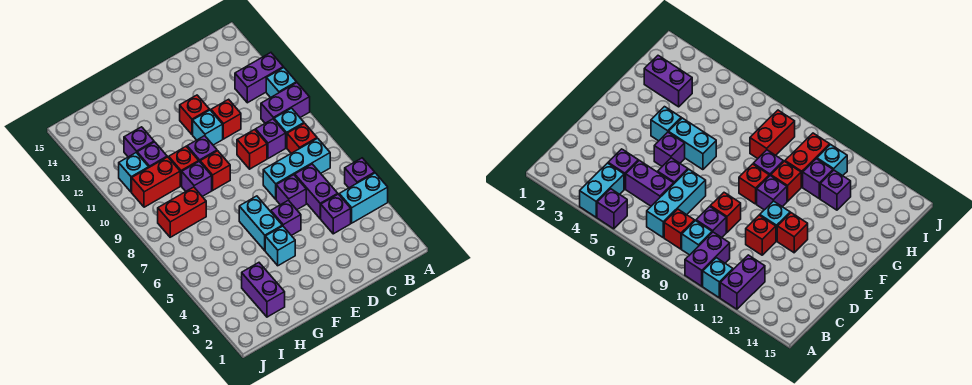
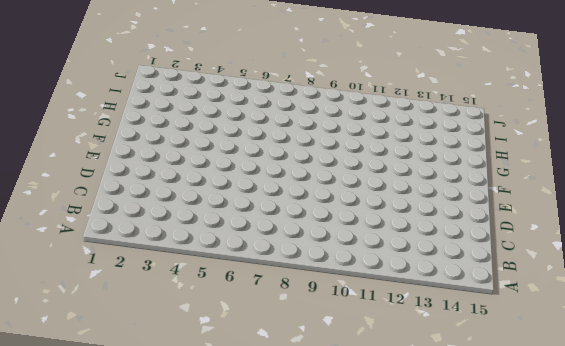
none -> cyan 1x2 brick [339,173,388,223]
none -> purple 1x1 brick [345,158,375,188]
none -> purple 1x2 brick [261,83,310,123]

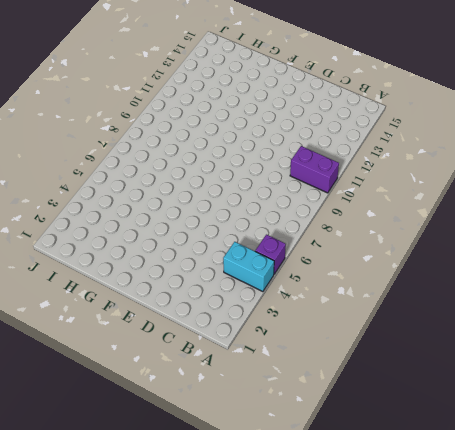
none -> cyan 1x1 brick [266,68,296,98]
none -> purple 1x2 brick [235,53,283,103]
none -> cyan 1x3 brick [263,138,330,199]

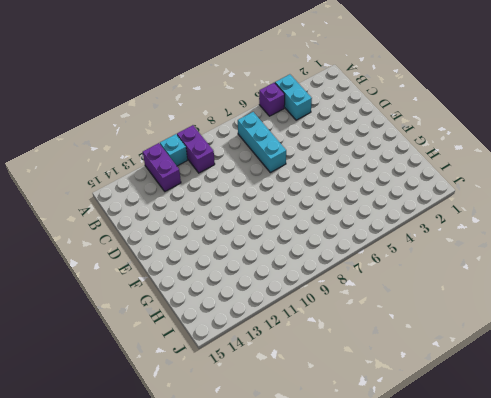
none -> red 1x1 brick [287,123,317,153]
none -> cyan 1x1 brick [274,108,304,148]
none -> purple 1x1 brick [320,194,351,234]

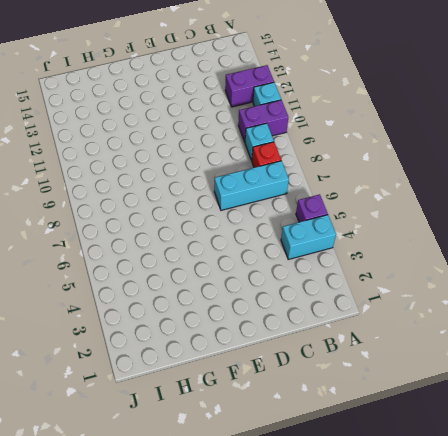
none -> purple 1x1 brick [320,194,351,234]
none -> purple 1x2 brick [295,164,338,218]
none -> purple 1x1 brick [256,119,286,158]

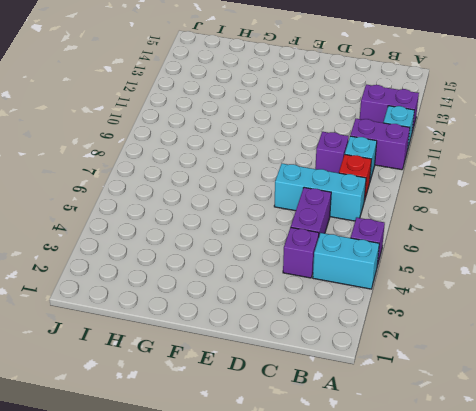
none -> purple 1x1 brick [276,175,306,210]
none -> red 1x1 brick [237,130,267,169]
none -> red 1x1 brick [211,99,241,139]

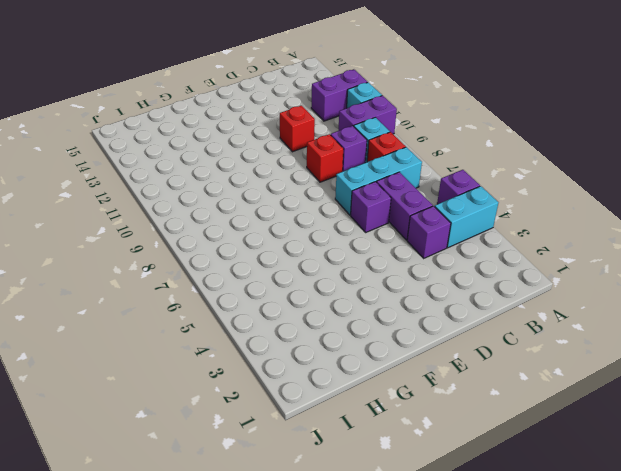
none -> purple 1x1 brick [271,200,301,236]
none -> cyan 1x1 brick [193,110,223,145]
none -> red 1x1 brick [180,95,210,135]

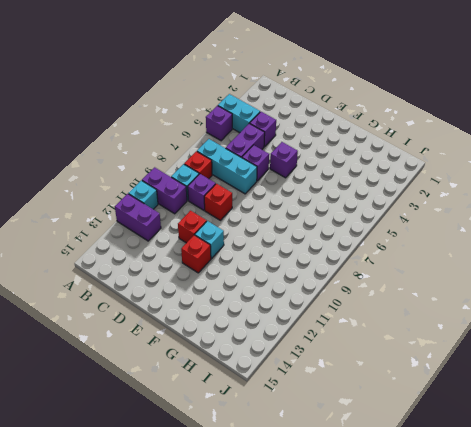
none -> cyan 1x1 brick [265,226,295,266]
none -> cyan 1x2 brick [239,196,282,251]
none -> red 1x1 brick [200,151,230,190]

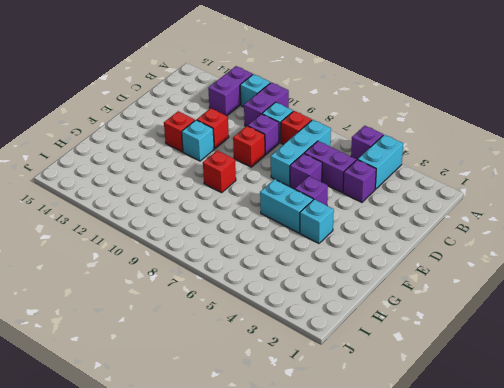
none -> purple 1x1 brick [187,136,217,161]
none -> purple 1x1 brick [182,161,212,196]
none -> red 1x1 brick [169,147,199,186]

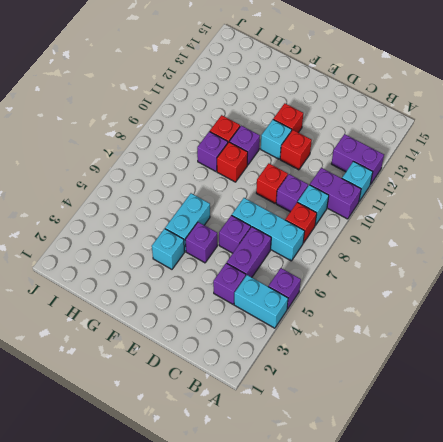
none -> purple 1x2 brick [242,263,285,317]
none -> red 1x2 brick [158,187,206,237]
none -> red 1x2 brick [132,157,180,207]

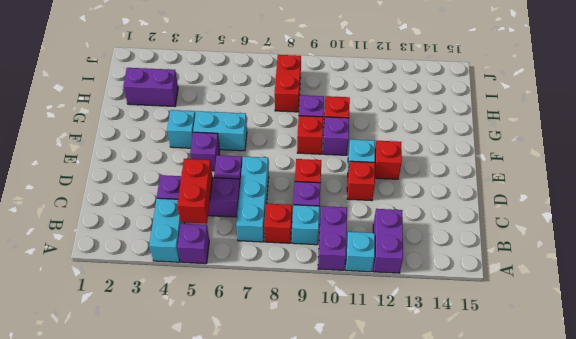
red 1x2 brick [177,159,213,224] -> red 1x2 brick moved to [132,157,180,207]
none -> purple 1x1 brick [137,142,167,167]
none -> purple 1x1 brick [124,127,154,157]
none -> cyan 1x1 brick [119,153,149,192]

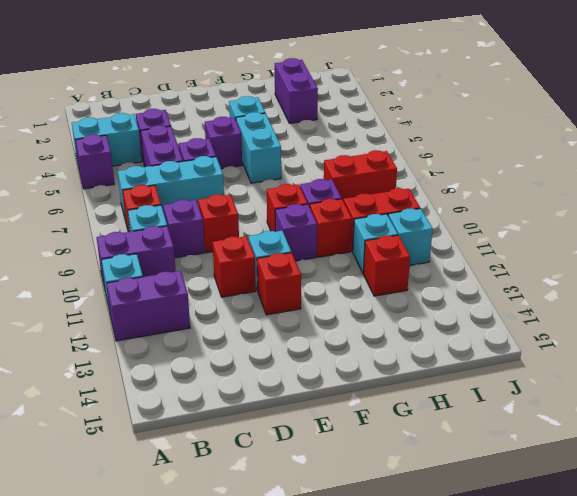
cyan 1x1 brick [352,214,398,273] -> purple 1x1 brick [137,142,167,167]
red 1x1 brick [363,235,410,296] -> purple 1x1 brick [124,127,154,157]

